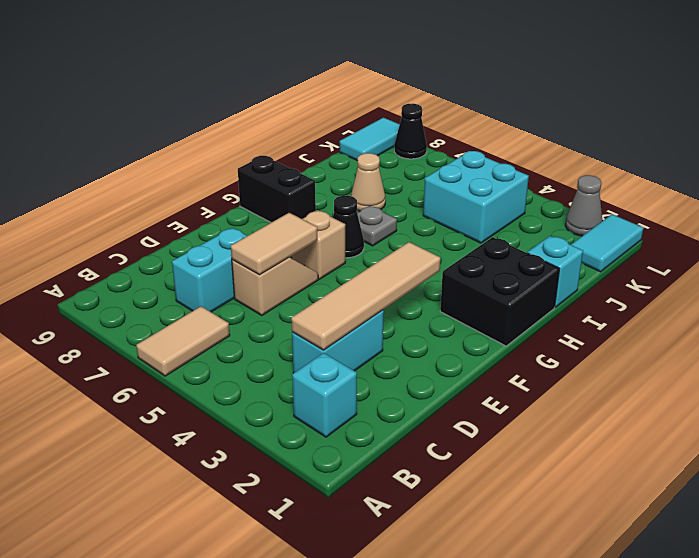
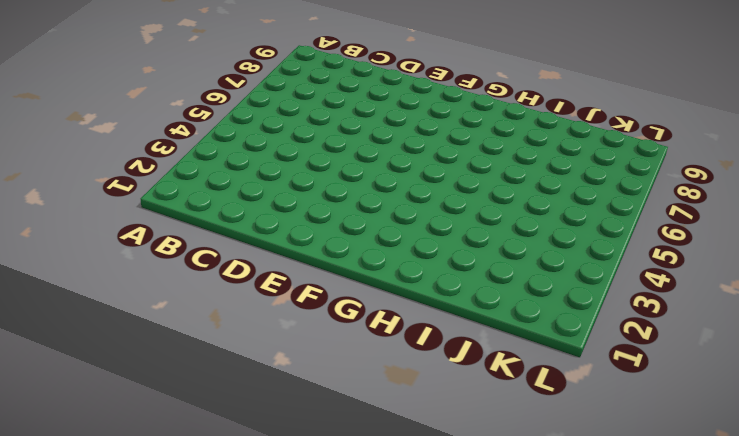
none -> tan 1x2 tile [136,306,230,376]
none -> cyan 1x1 brick [292,353,357,437]
none -> cyan 1x2 brick [292,310,384,373]

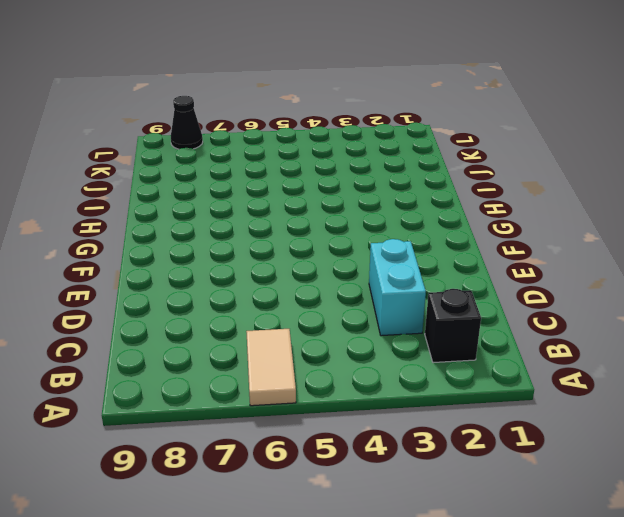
black 1x1 brick [425,289,481,363] -> cyan 1x1 brick [292,353,357,437]
none -> cyan 1x2 brick [172,228,247,312]
none -> tan 1x2 slope [232,258,318,315]
none -> tan 1x1 brick [292,210,345,279]

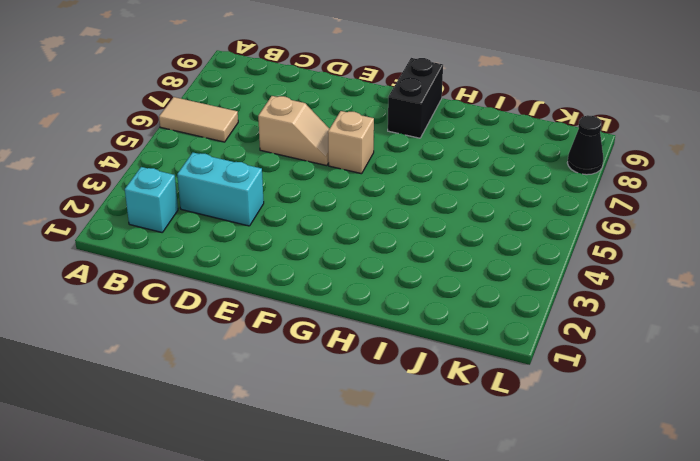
none -> cyan 1x2 brick [172,228,247,312]
none -> black 2x2 brick [440,237,559,346]
none -> black 1x1 cone [333,195,364,258]

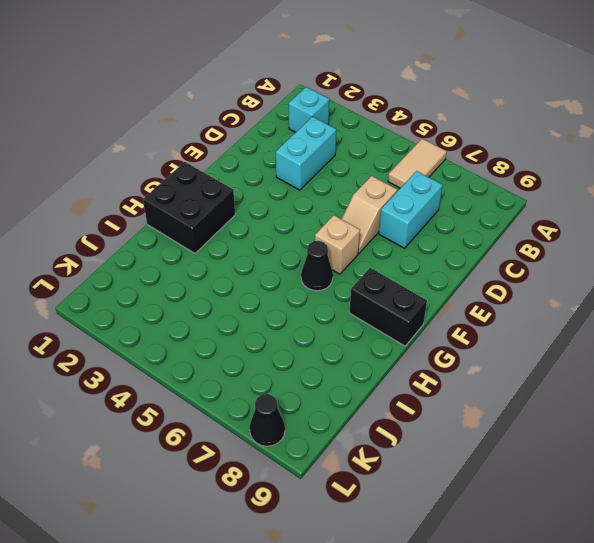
none -> grey 1x1 plate [357,206,397,246]
none -> cyan 1x1 brick [527,236,583,307]
none -> tan 1x1 cone [351,153,385,211]

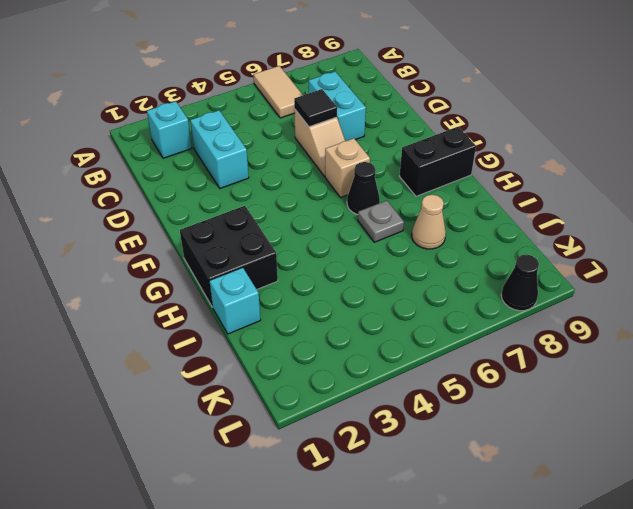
black 1x1 tile [294,89,337,127] -> tan 1x2 tile [231,213,317,275]
none -> cyan 2x2 brick [423,151,529,243]
none -> cyan 1x2 tile [571,214,643,272]
none -> cyan 1x2 tile [340,118,400,161]

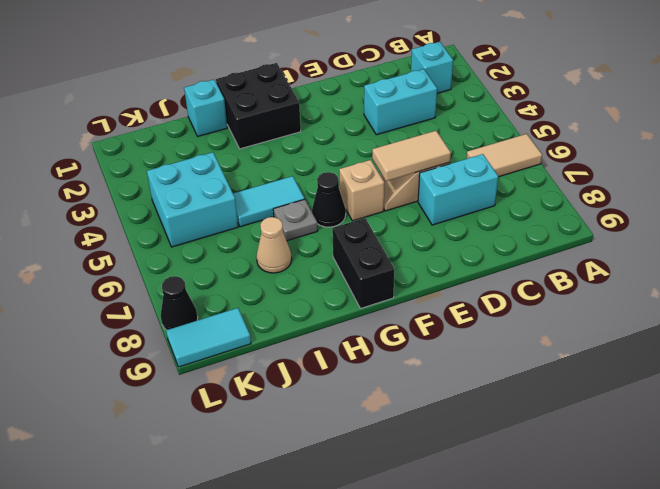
cyan 1x2 tile [233,176,305,227] -> cyan 1x2 tile moved to [571,214,643,272]
none -> grey 1x1 cone [565,175,602,236]
none -> tan 1x4 tile [291,242,440,350]

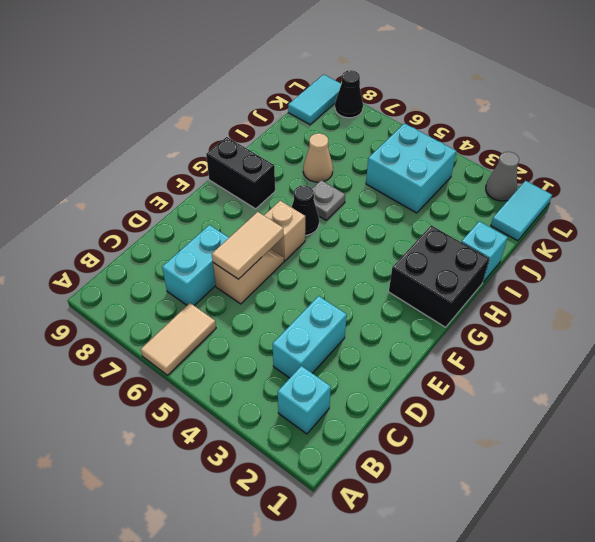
none -> tan 1x4 tile [291,242,440,350]

